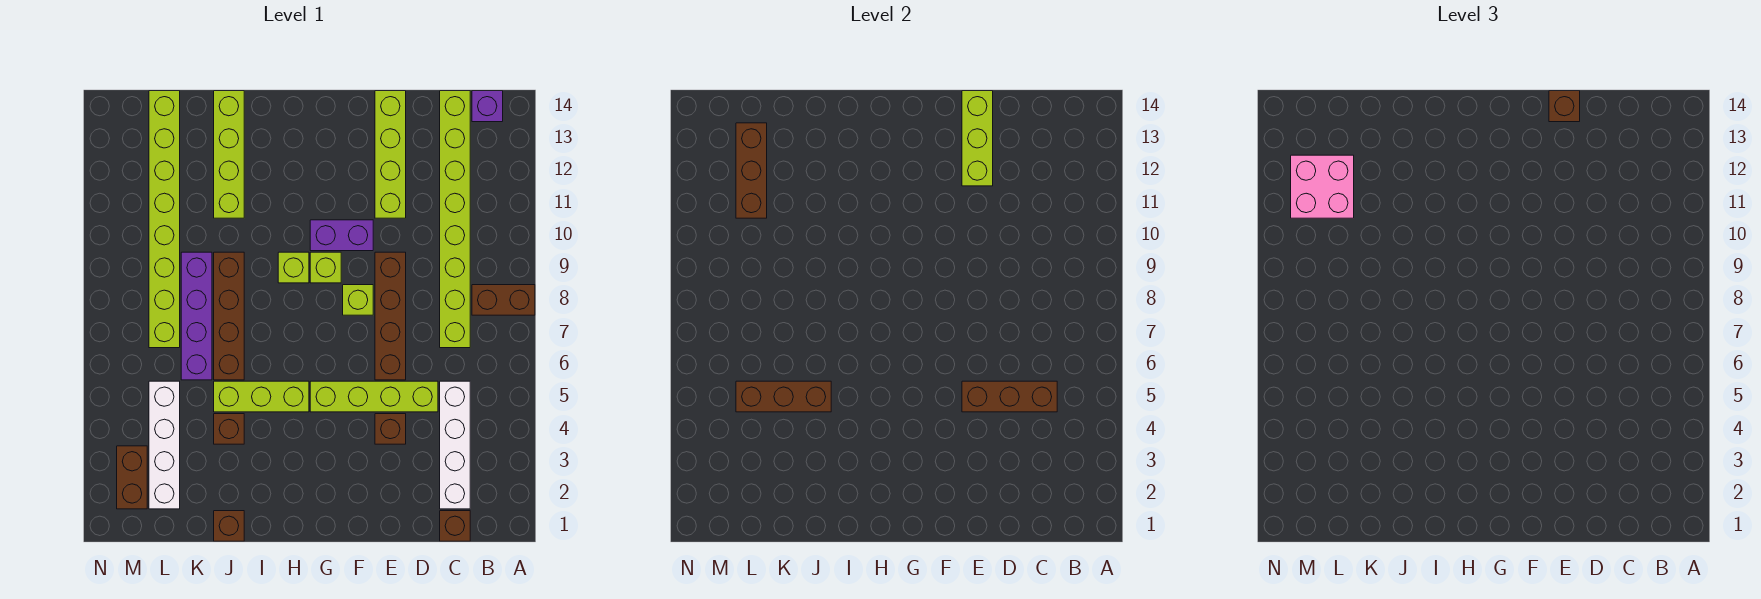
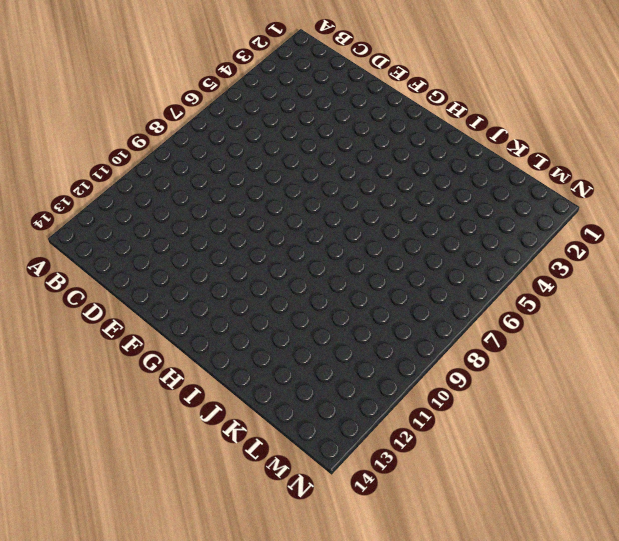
none -> brown 1x2 brick [472,285,535,315]
none -> purple 1x1 brick [472,91,503,122]
none -> brown 1x1 brick [440,511,470,541]

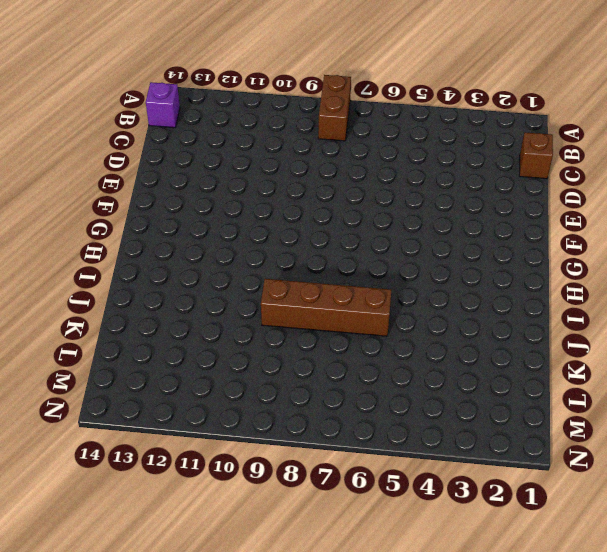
none -> white 1x4 brick [440,381,470,509]
none -> lime 1x8 brick [440,91,470,348]
none -> lime 1x4 brick [310,381,438,412]

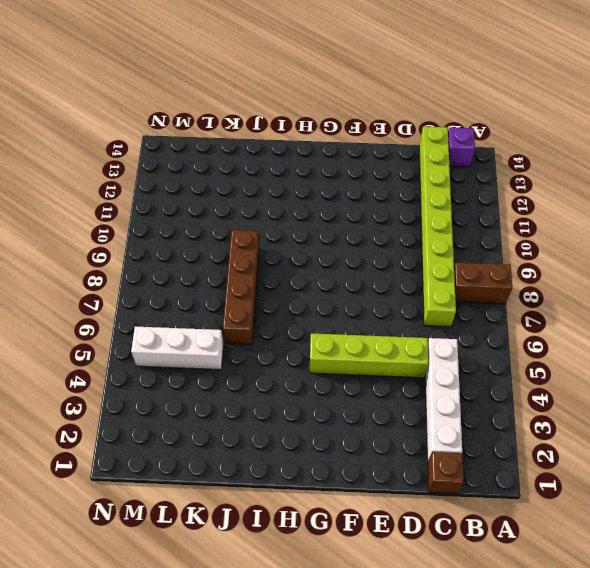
white 1x3 brick [131,327,224,370] -> white 1x4 brick [149,381,180,509]
none -> brown 1x1 brick [375,414,406,444]
none -> brown 1x4 brick [375,252,406,380]
none -> lime 1x4 brick [375,91,406,218]

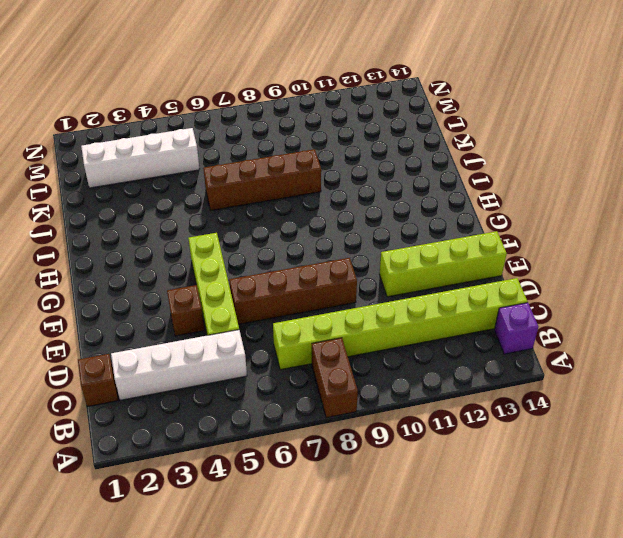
none -> lime 1x1 brick [343,285,373,315]
none -> purple 1x2 brick [310,220,373,251]
none -> lime 1x1 brick [310,252,341,283]

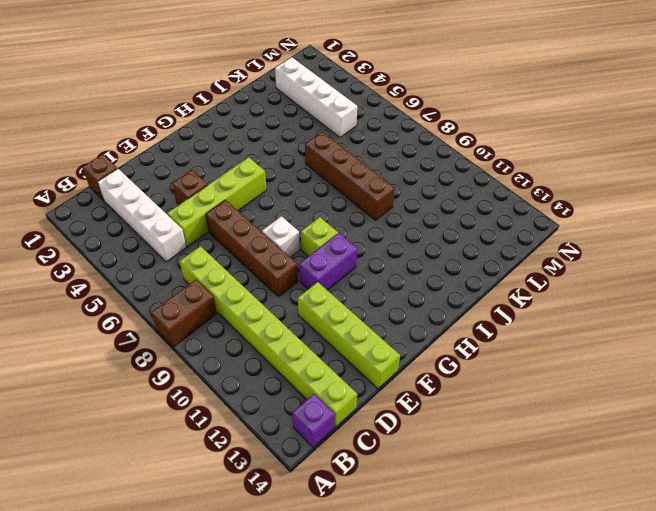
white 1x1 brick [262,216,300,257] -> lime 1x1 brick [343,285,373,315]
none -> lime 1x3 brick [214,381,309,412]
none -> lime 1x1 brick [278,252,309,283]
none -> brown 1x1 brick [214,511,244,541]

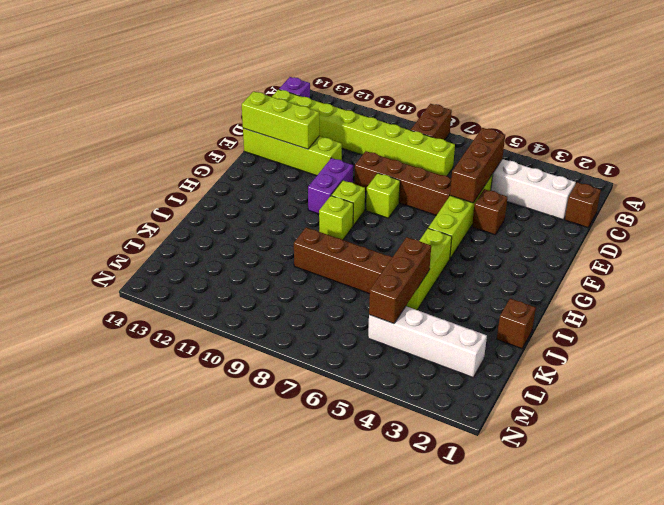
none -> brown 1x1 brick [214,414,244,444]
none -> lime 1x4 brick [214,91,244,218]
none -> purple 1x4 brick [181,252,212,380]

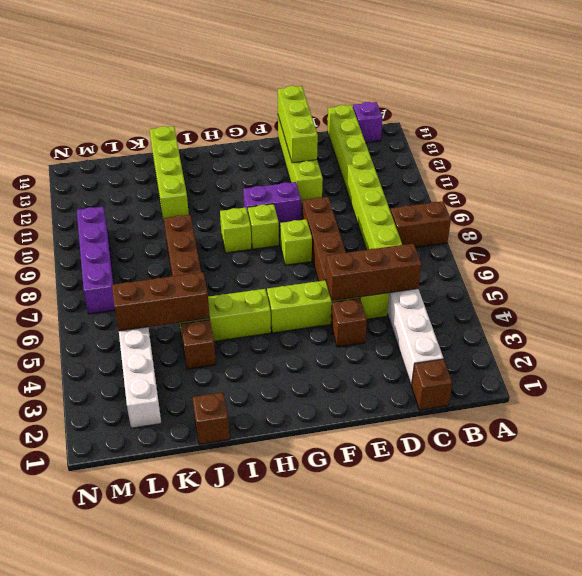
purple 1x4 brick [77,207,115,314] -> purple 1x4 brick moved to [181,252,212,380]
none -> lime 1x8 brick [149,91,180,348]
none -> brown 1x2 brick [117,446,147,509]
none -> brown 1x3 brick [736,123,767,218]

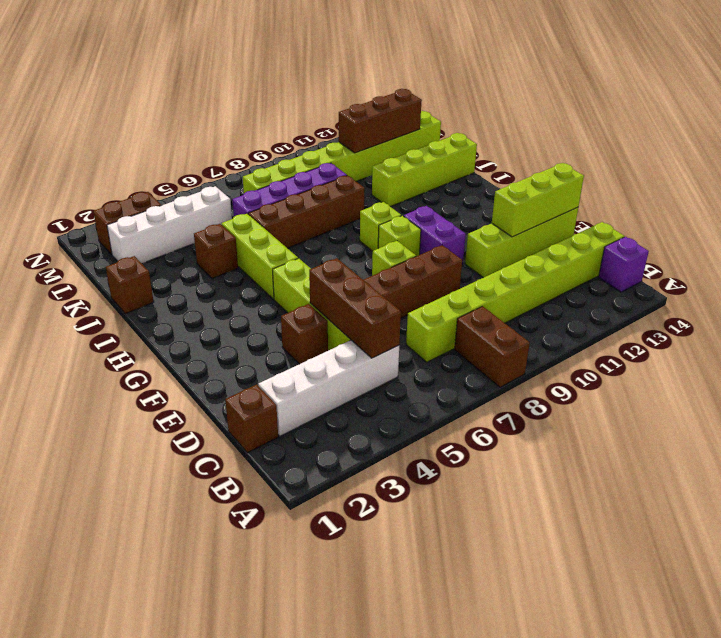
none -> brown 1x3 brick [736,381,831,412]
none -> brown 1x1 brick [1549,91,1580,122]
none -> pink 2x2 brick [1291,155,1354,218]

